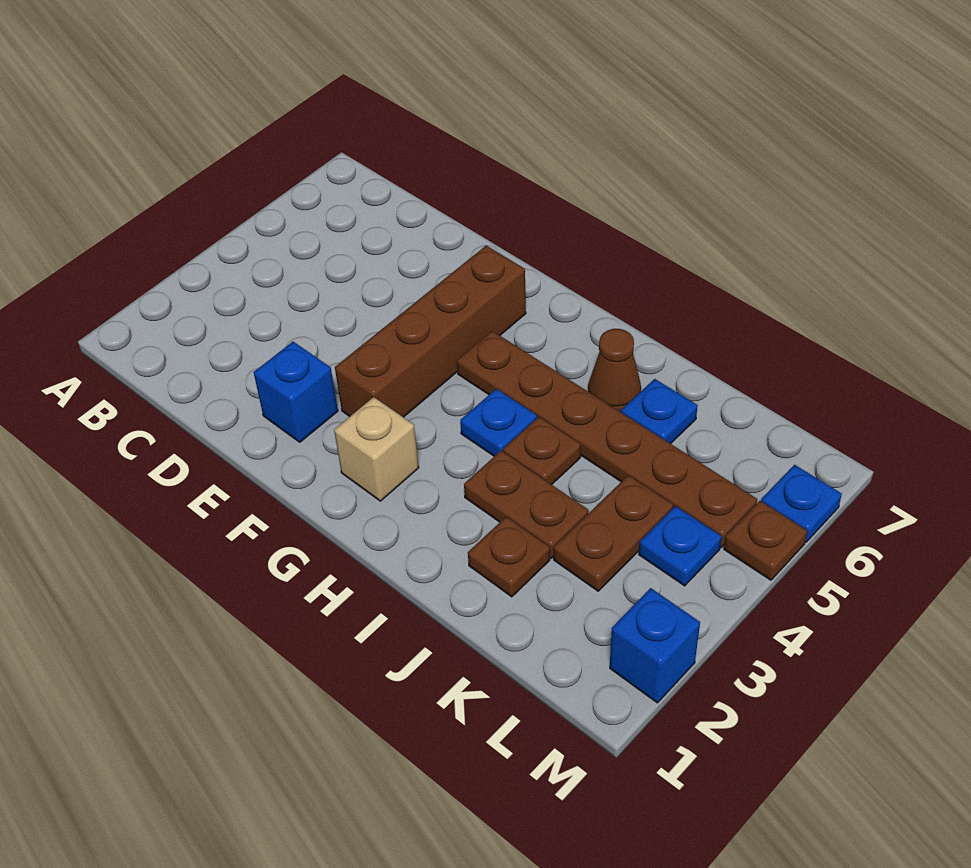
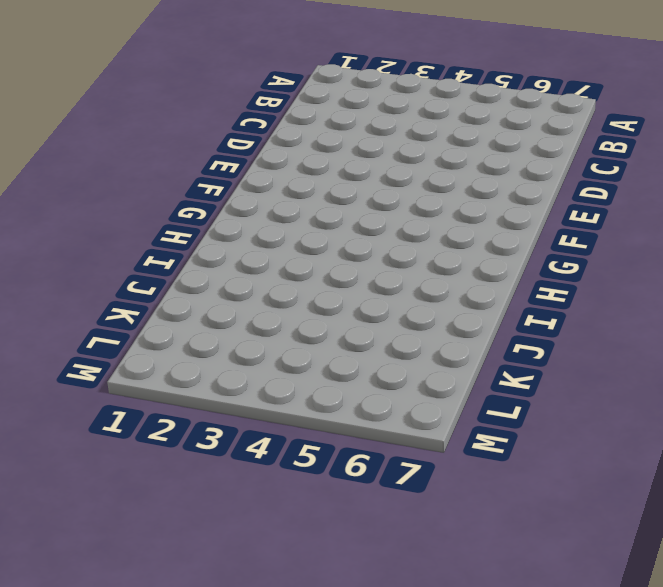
none -> blue 1x1 brick [254,342,338,442]
none -> brown 1x4 brick [335,246,526,417]
none -> tan 1x1 brick [334,397,419,501]

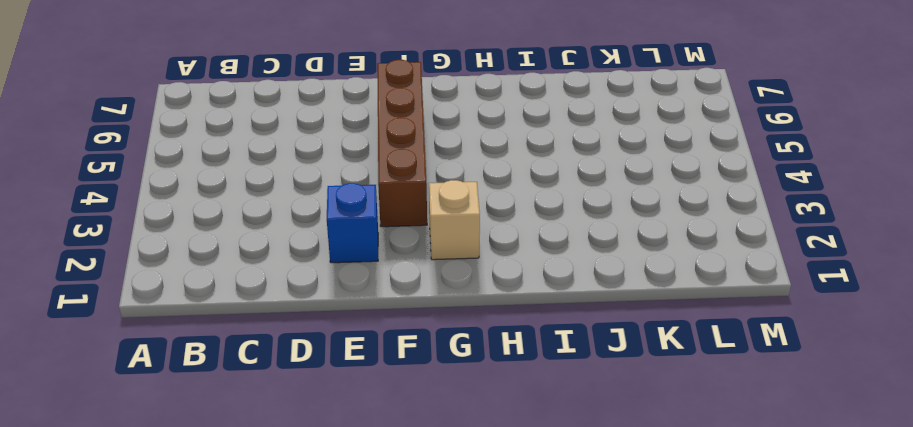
none -> brown 1x6 plate [457,331,757,547]
none -> blue 1x1 plate [460,389,537,456]
none -> brown 1x2 plate [464,451,589,558]

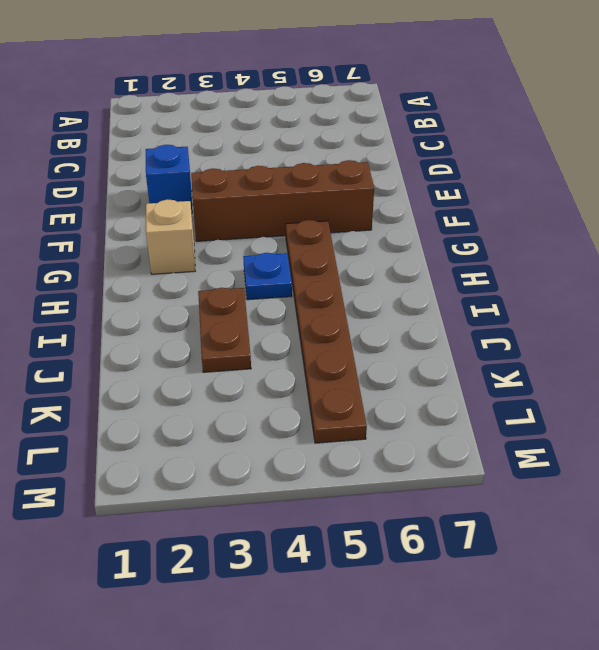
none -> brown 1x1 plate [503,417,581,485]
none -> brown 1x1 cone [588,329,641,412]
none -> brown 1x1 plate [468,517,550,597]

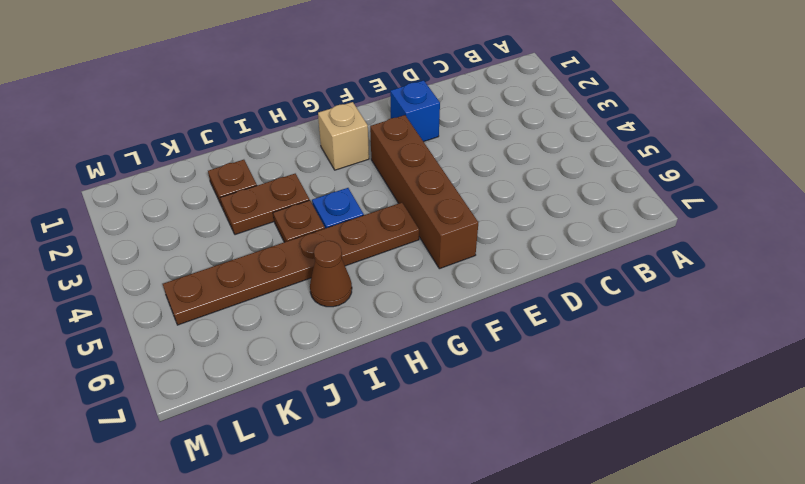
none -> blue 1x1 plate [621,379,698,444]
none -> brown 1x2 plate [554,475,673,591]
none -> blue 1x1 plate [639,506,722,586]

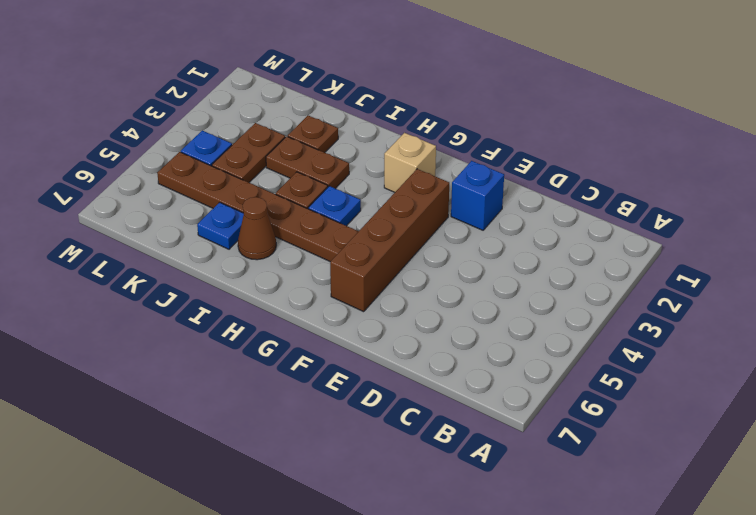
none -> blue 1x1 brick [610,588,700,703]
none -> brown 1x1 plate [724,501,807,580]
none -> blue 1x1 plate [761,465,842,542]

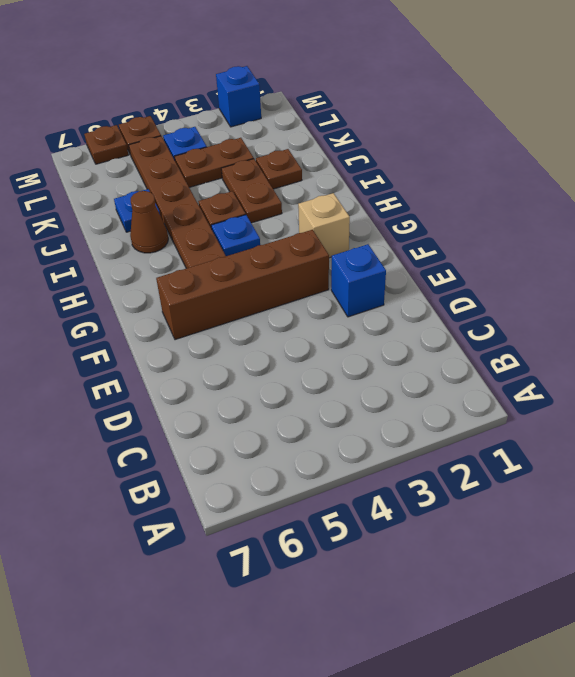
brown 1x1 plate [84,125,128,164] -> blue 1x1 plate [761,465,842,542]

